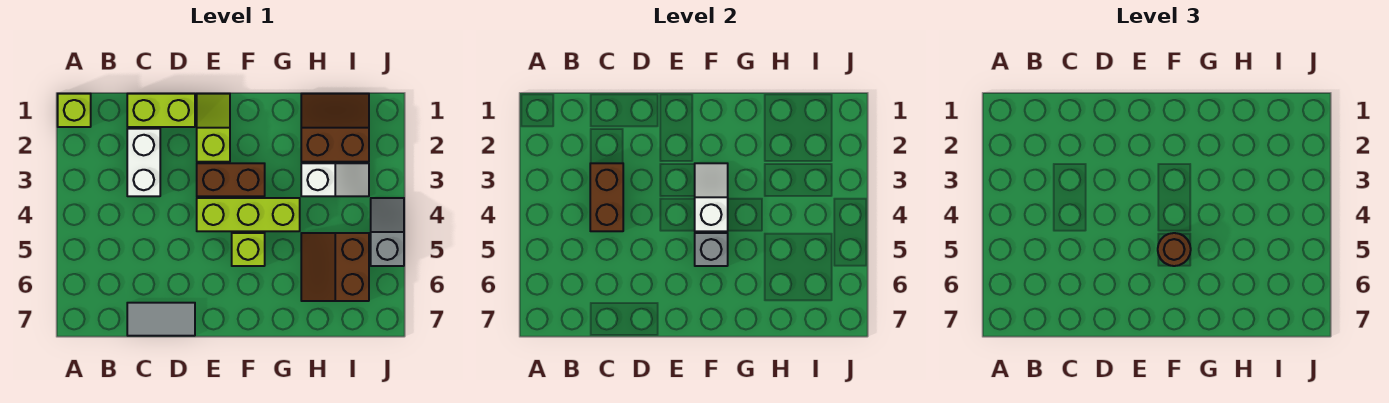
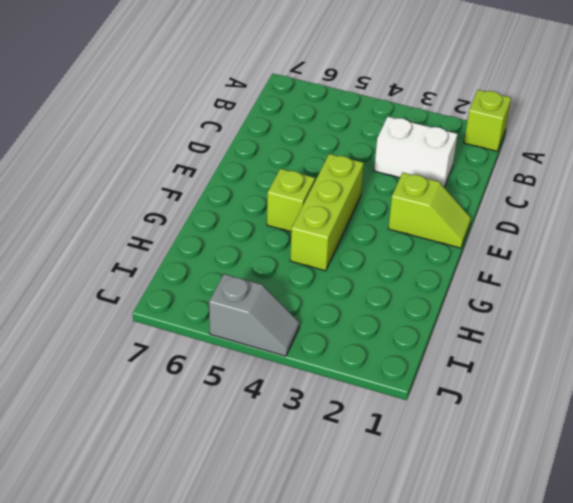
none -> lime 1x2 brick [127,94,195,127]
none -> grey 1x2 tile [127,303,195,336]
none -> brown 1x2 brick [197,163,265,196]

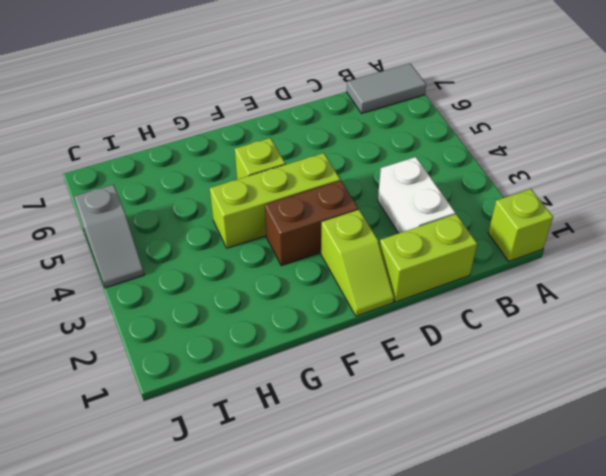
grey 1x2 tile [347,64,426,114] -> grey 1x2 tile moved to [127,303,195,336]
none -> brown 2x2 slope [301,94,369,162]
none -> white 1x2 slope [301,163,369,196]
none -> brown 2x2 slope [301,233,369,301]

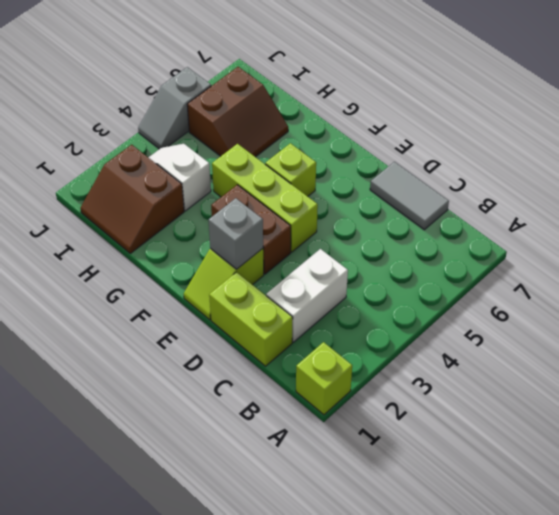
grey 1x1 brick [209,198,263,269] -> grey 1x1 brick moved to [695,233,728,266]
none -> brown 1x2 brick [590,163,623,231]
none -> white 1x2 slope [695,163,728,231]
none -> brown 1x1 round brick [1158,233,1191,266]

